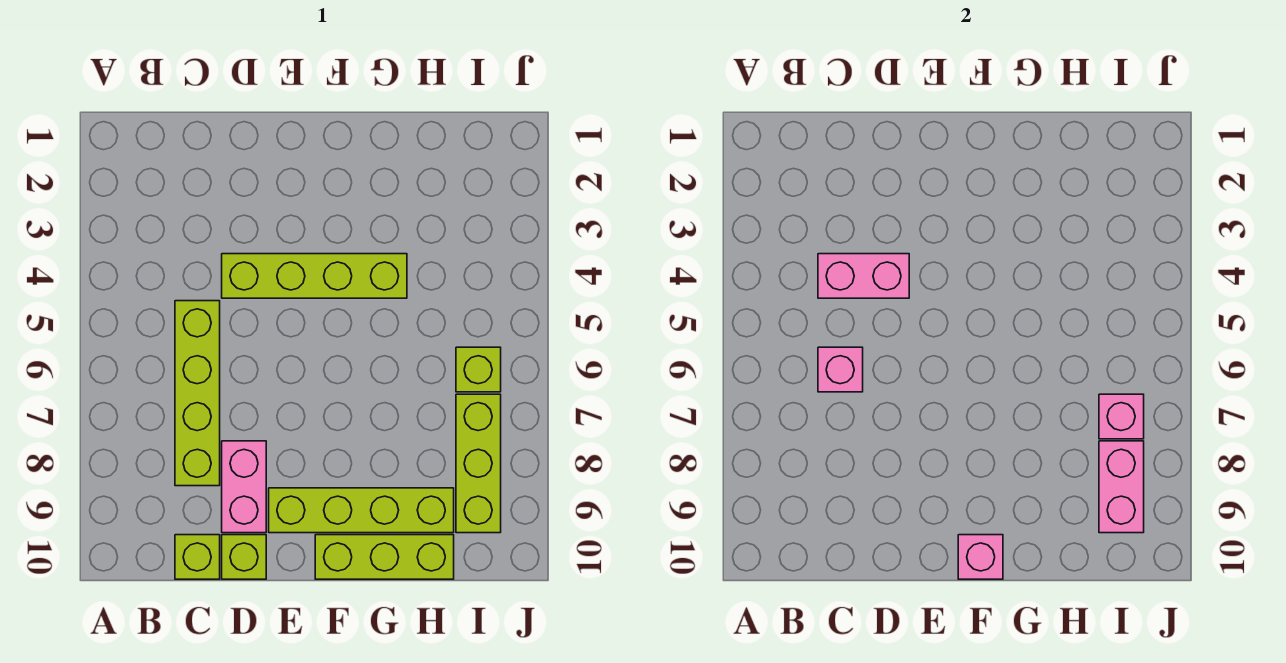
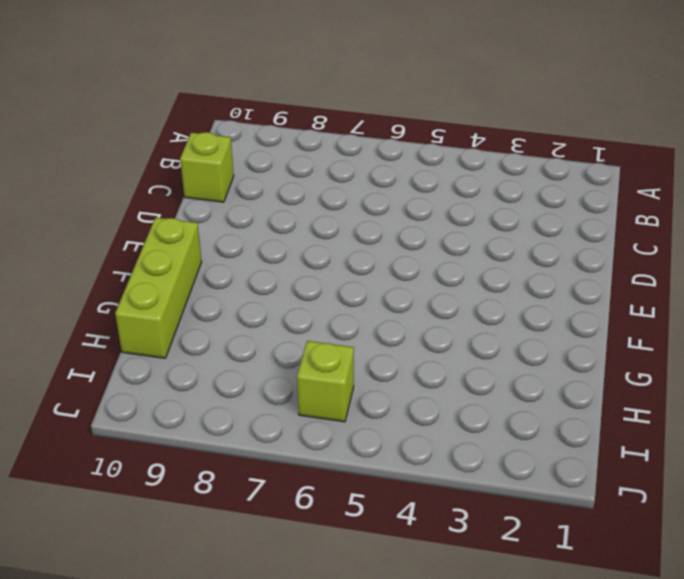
none -> lime 1x4 brick [175,301,220,486]
none -> lime 1x4 brick [222,254,407,298]
none -> pink 1x2 brick [222,441,266,533]

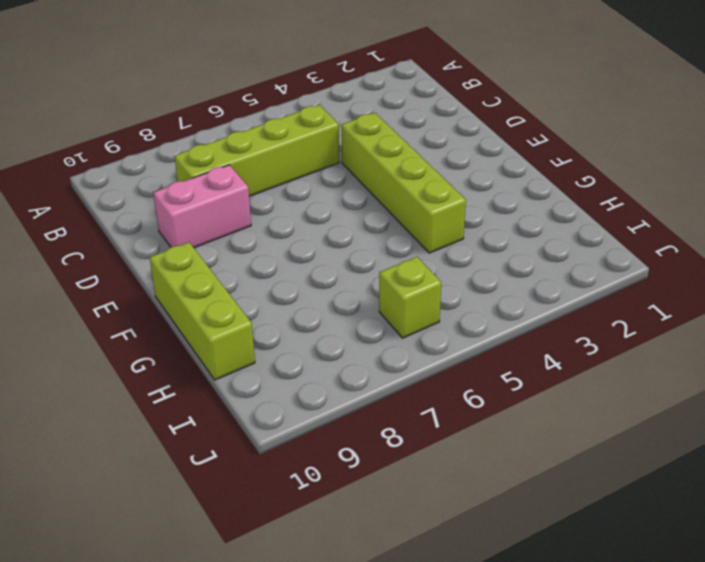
none -> lime 1x1 brick [175,535,220,579]
none -> lime 1x1 brick [222,535,266,579]
none -> lime 1x4 brick [269,488,454,533]

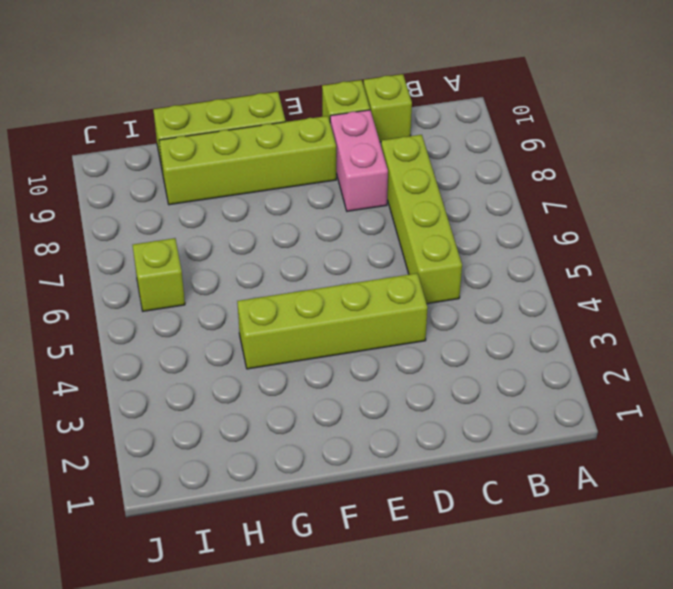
none -> lime 1x3 brick [456,394,501,533]
none -> pink 1x2 brick [818,254,909,298]
none -> pink 1x1 brick [818,347,863,392]

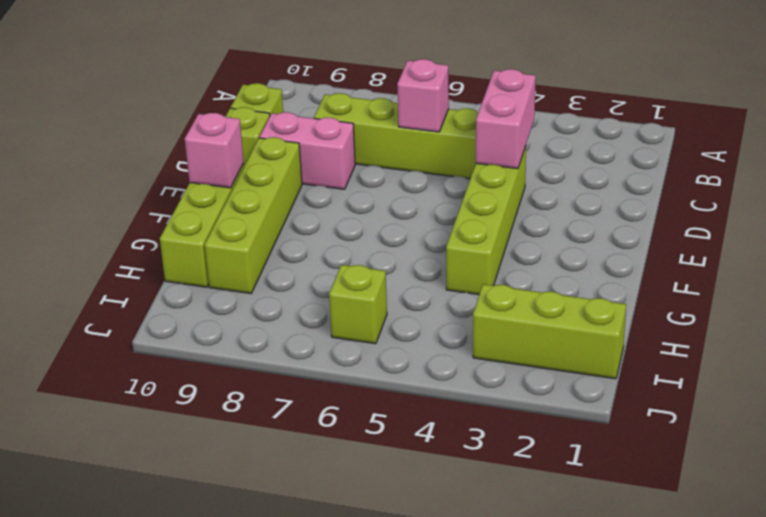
lime 1x3 brick [473,284,626,379] -> lime 1x3 brick moved to [456,394,501,533]
none -> pink 1x1 brick [1099,394,1144,439]
none -> pink 1x2 brick [1099,441,1144,533]

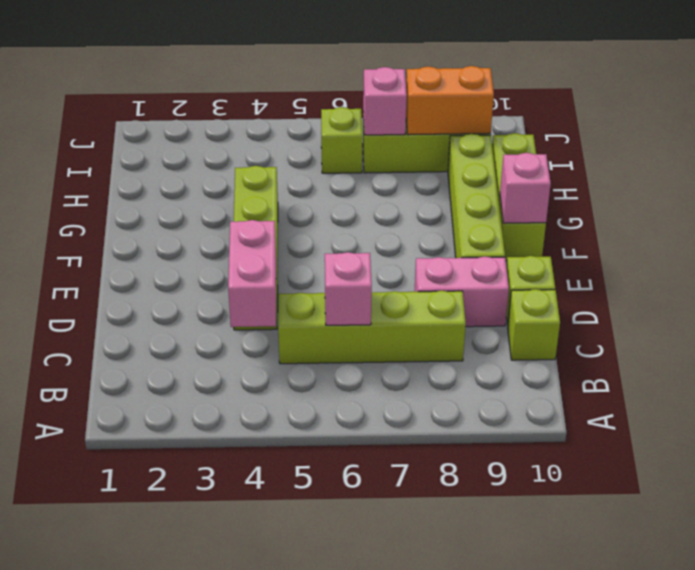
orange 1x2 brick [406,66,494,135] -> pink 1x2 brick [1099,441,1144,533]

